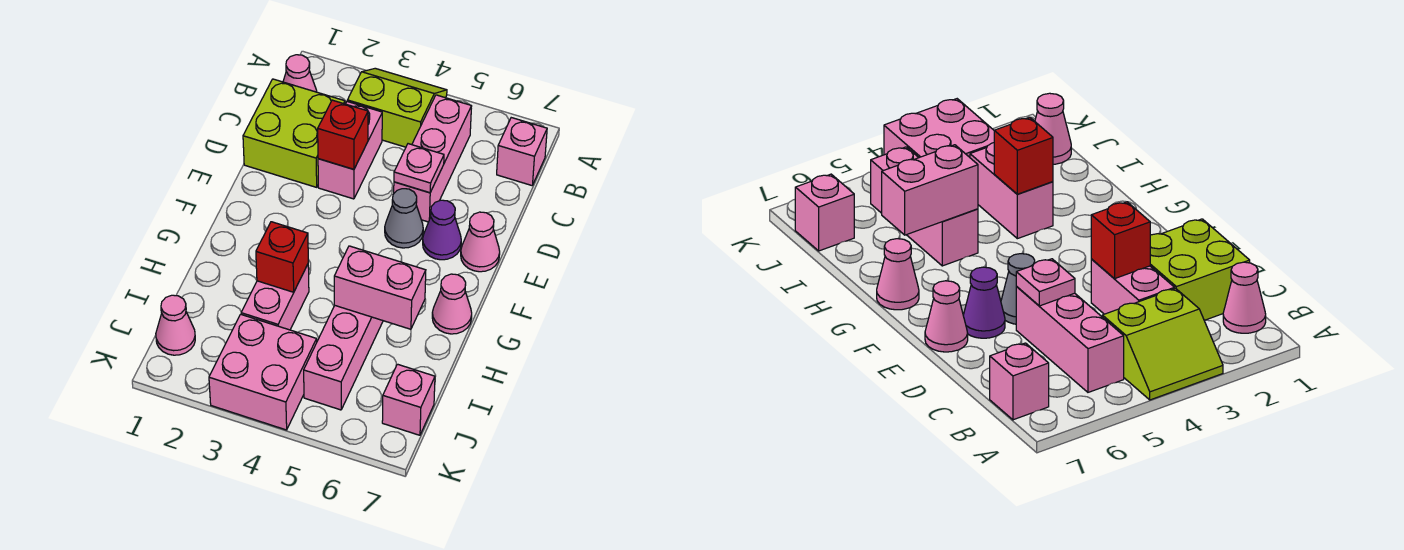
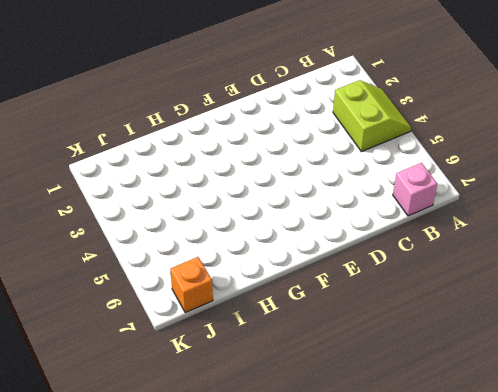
orange 1x1 brick [170,257,213,313] -> pink 1x1 brick [382,364,435,435]
none -> pink 1x1 cone [283,55,317,92]
none -> pink 1x3 brick [394,95,472,222]
none -> lime 2x2 brick [243,79,345,187]

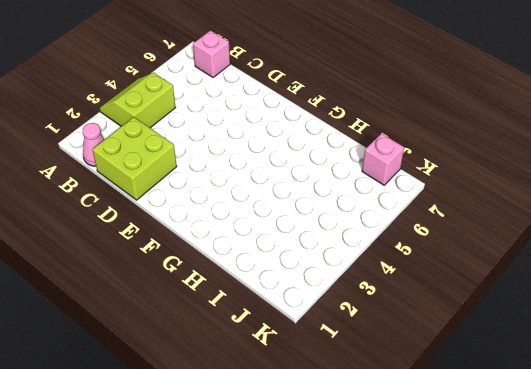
none -> pink 1x3 brick [394,95,472,222]
none -> pink 1x2 brick [318,102,382,199]
none -> grey 1x1 cone [385,189,423,248]

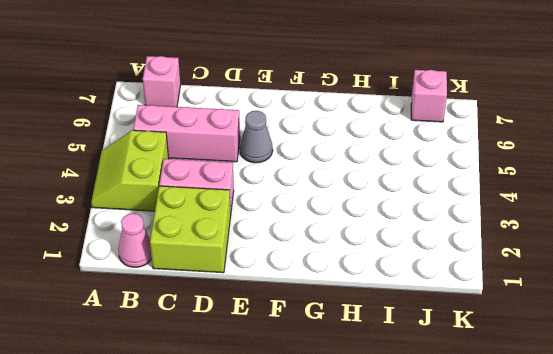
none -> purple 1x1 cone [423,200,461,260]
none -> pink 1x1 cone [461,212,500,272]
none -> pink 1x1 cone [432,274,472,334]

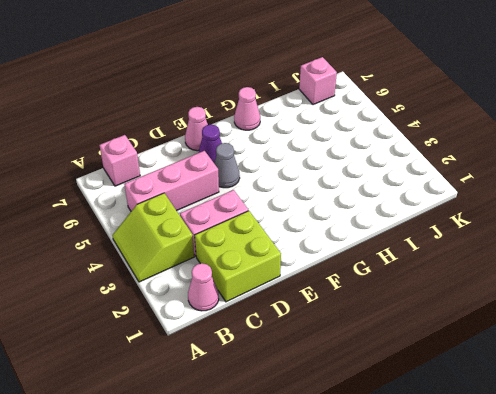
none -> pink 1x2 brick [241,264,309,330]
none -> pink 1x3 brick [304,306,383,410]
none -> pink 1x1 cone [156,295,195,355]

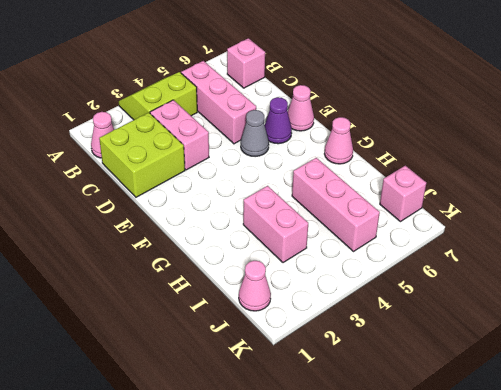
none -> pink 2x2 brick [209,314,317,430]
none -> red 1x1 brick [318,100,368,169]
none -> pink 1x1 plate [394,144,444,193]

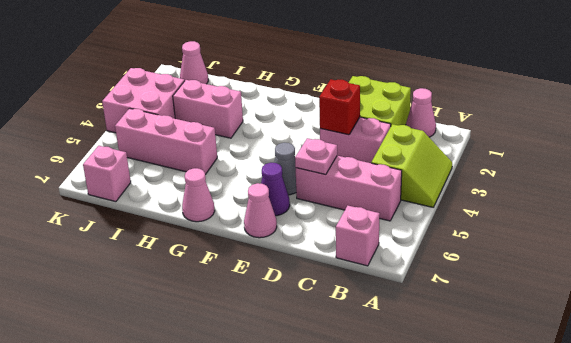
none -> red 1x1 brick [256,222,308,292]
none -> pink 1x2 brick [334,246,426,329]

